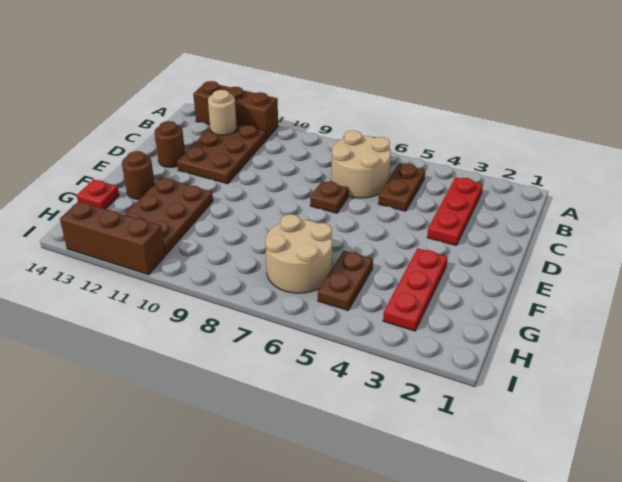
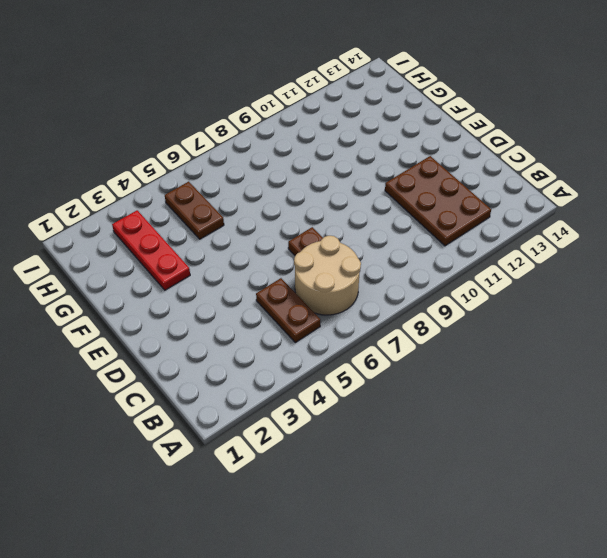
none -> brown 1x3 brick [193,81,278,139]
none -> red 1x3 plate [427,177,483,245]
none -> brown 1x1 round brick [155,121,185,167]

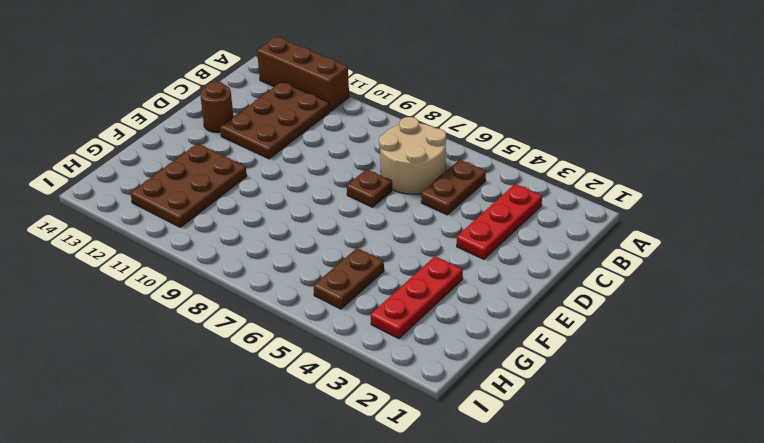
none -> brown 1x1 round brick [122,151,155,199]
none -> tan 2x2 round brick [265,214,332,293]
none -> red 1x1 plate [77,180,119,209]

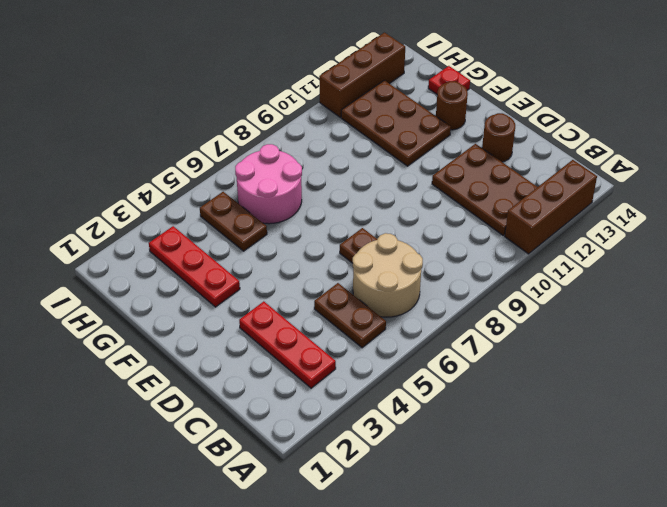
pink 2x2 round brick [235,144,302,224] -> tan 2x2 round brick [265,214,332,293]
none -> tan 1x1 round brick [208,90,237,135]

